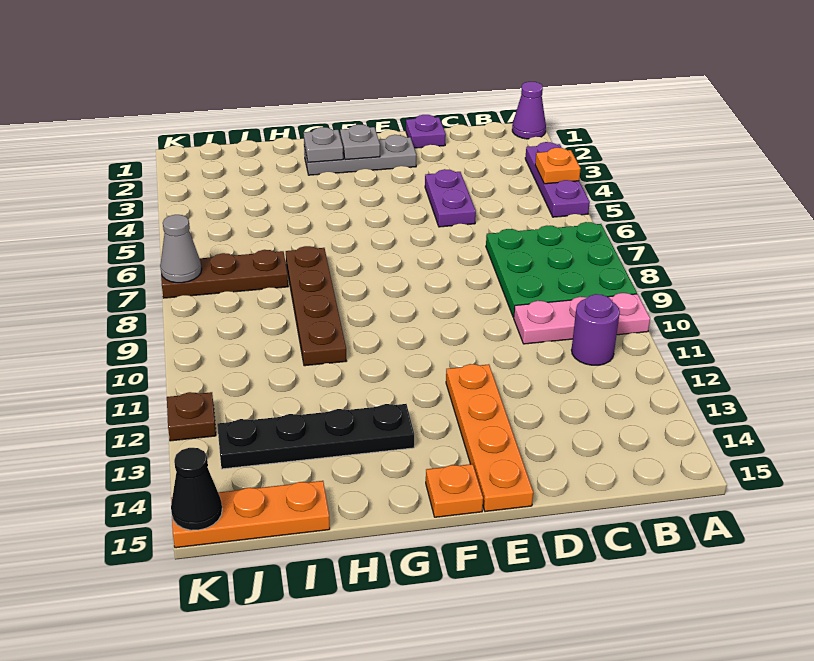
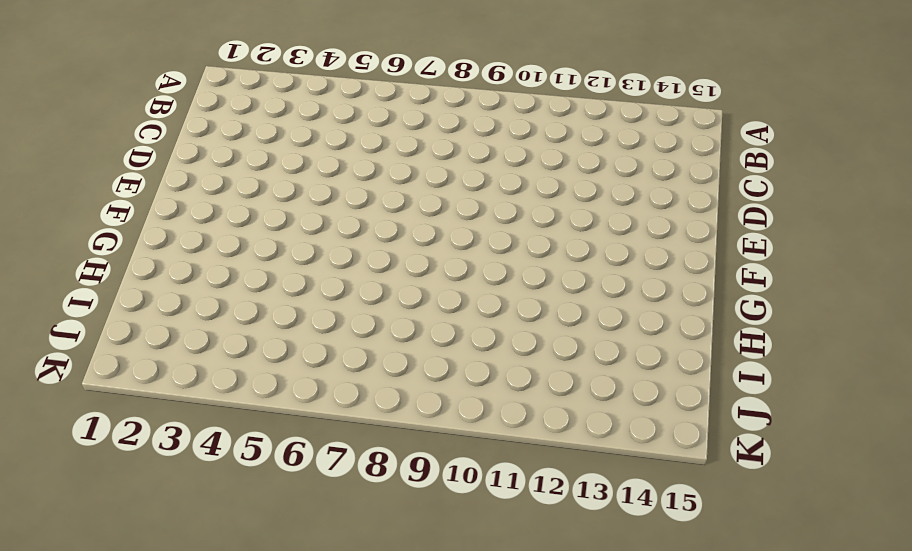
none -> purple 1x1 cone [512,82,546,139]
none -> purple 1x3 plate [525,142,590,217]
none -> green 3x3 plate [486,222,637,317]

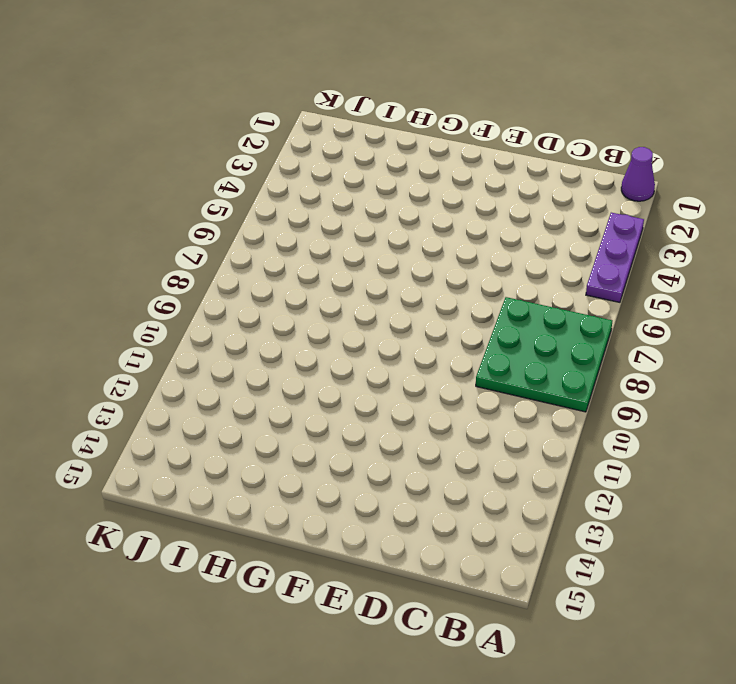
none -> pink 1x3 plate [513,293,650,344]
none -> purple 1x1 round brick [572,294,620,365]
none -> purple 1x1 plate [406,115,446,148]

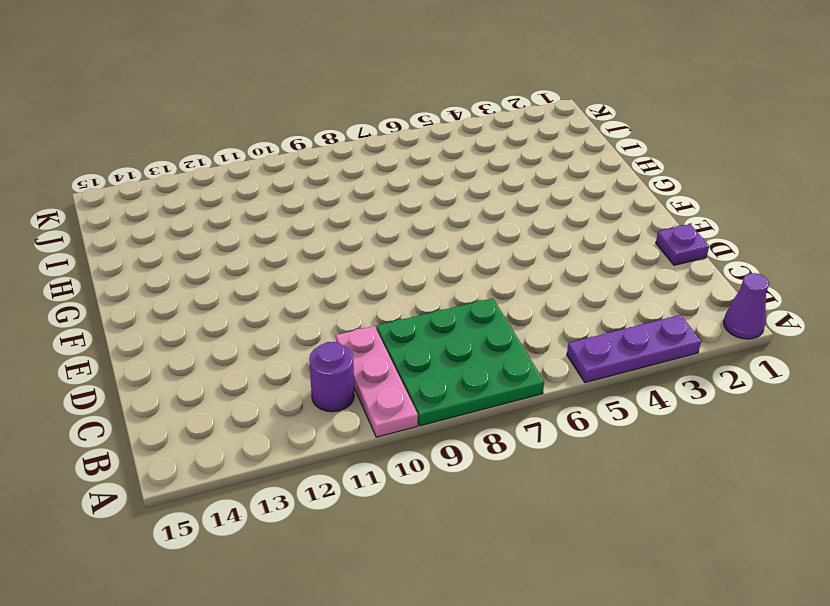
none -> purple 1x2 plate [425,169,476,227]
none -> grey 1x3 plate [304,135,416,175]
none -> orange 1x4 plate [446,364,533,512]

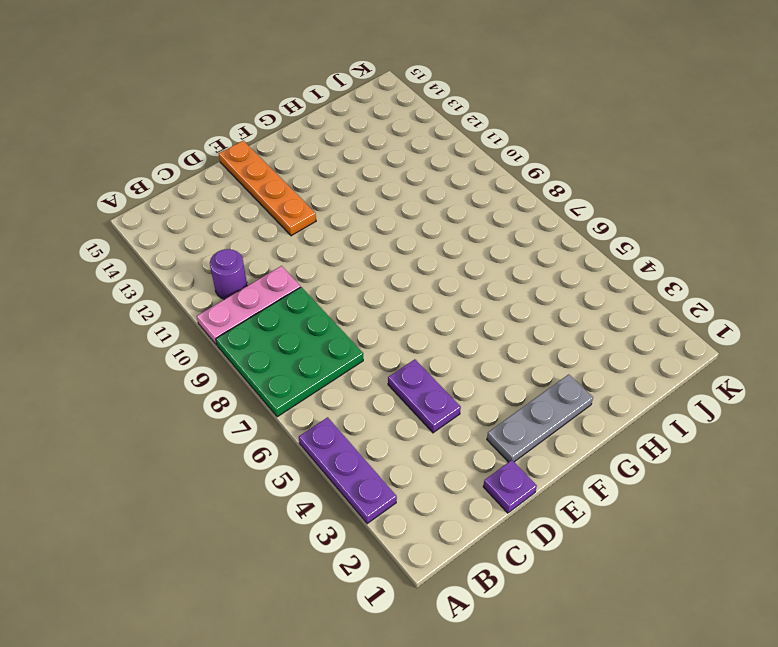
none -> purple 1x1 cone [512,82,546,139]
none -> orange 1x1 plate [426,464,483,517]
none -> black 1x4 plate [217,404,414,469]

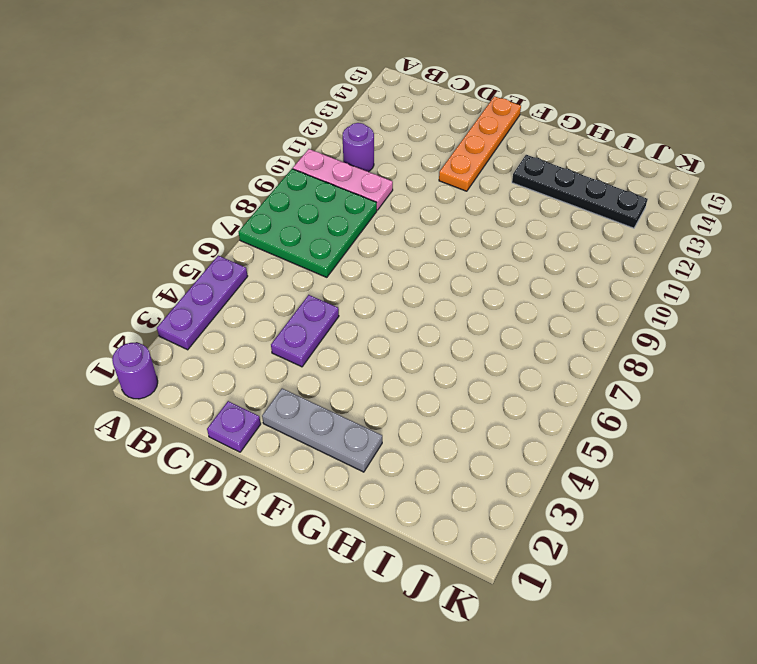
purple 1x1 round brick [112,343,158,399] -> purple 1x1 cone [512,82,546,139]
none -> orange 1x1 plate [426,464,483,517]
none -> brown 1x4 plate [286,246,346,366]
none -> brown 1x3 plate [161,250,288,298]

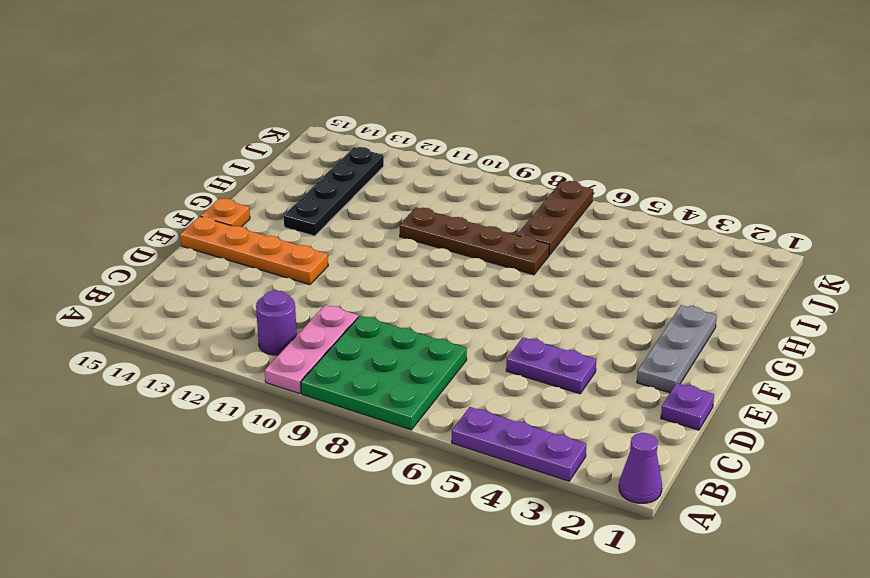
none -> orange 1x3 plate [171,481,330,548]
none -> brown 1x1 plate [167,392,216,441]
none -> orange 1x1 plate [535,148,581,184]

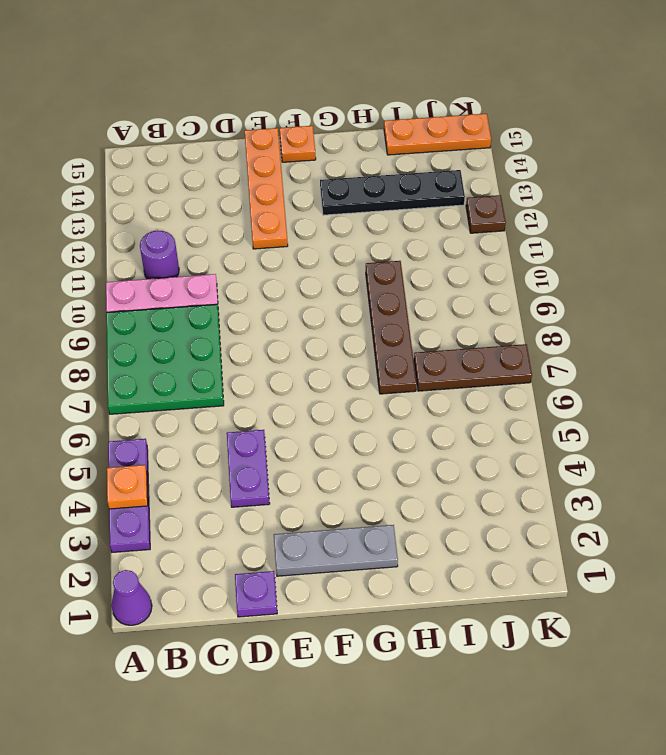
none -> grey 1x1 plate [340,124,380,160]
none -> grey 1x1 plate [304,127,343,162]
none -> grey 1x1 cone [160,215,202,283]

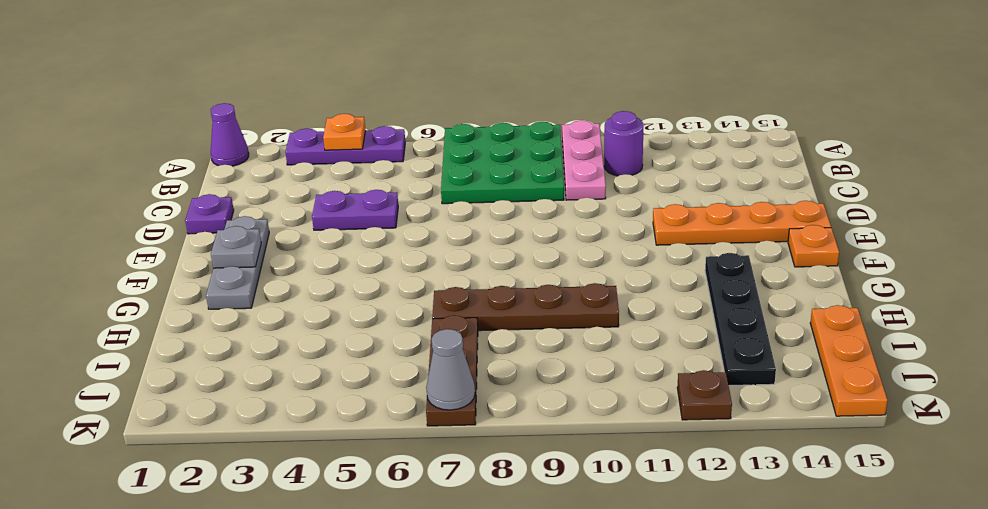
none -> grey 1x1 plate [304,127,343,162]
none -> black 1x1 cone [171,448,222,530]

